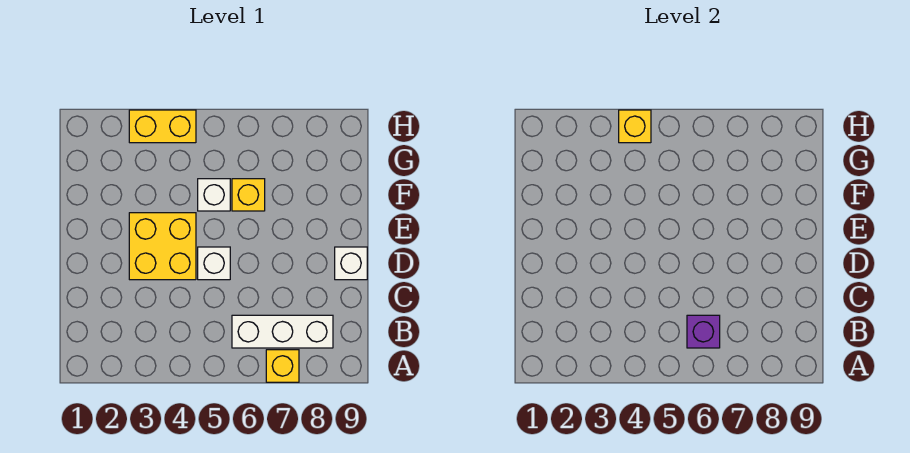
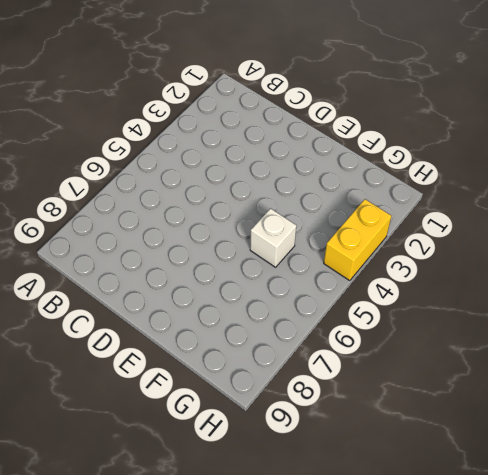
none -> yellow 1x1 brick [266,350,299,382]
none -> white 1x3 brick [232,315,333,348]

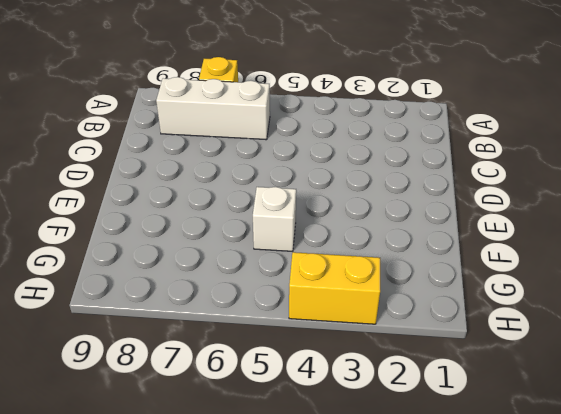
none -> yellow 2x2 brick [129,213,196,280]
none -> white 1x1 brick [198,247,230,280]

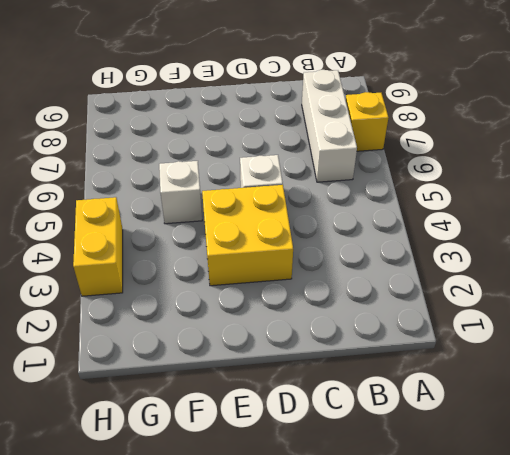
none -> white 1x1 brick [335,247,367,280]
none -> yellow 1x1 brick [232,179,265,211]

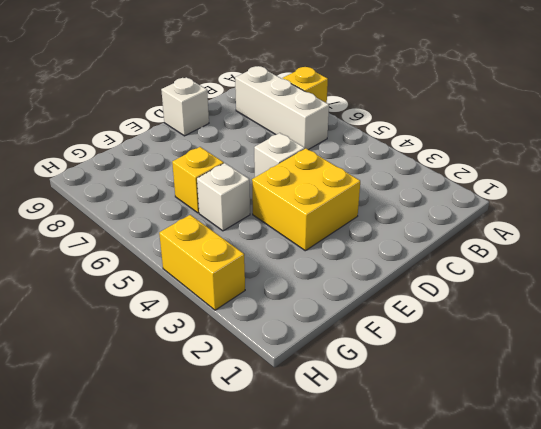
none -> purple 1x1 brick [687,315,720,348]
none -> yellow 1x1 brick [619,110,651,143]

